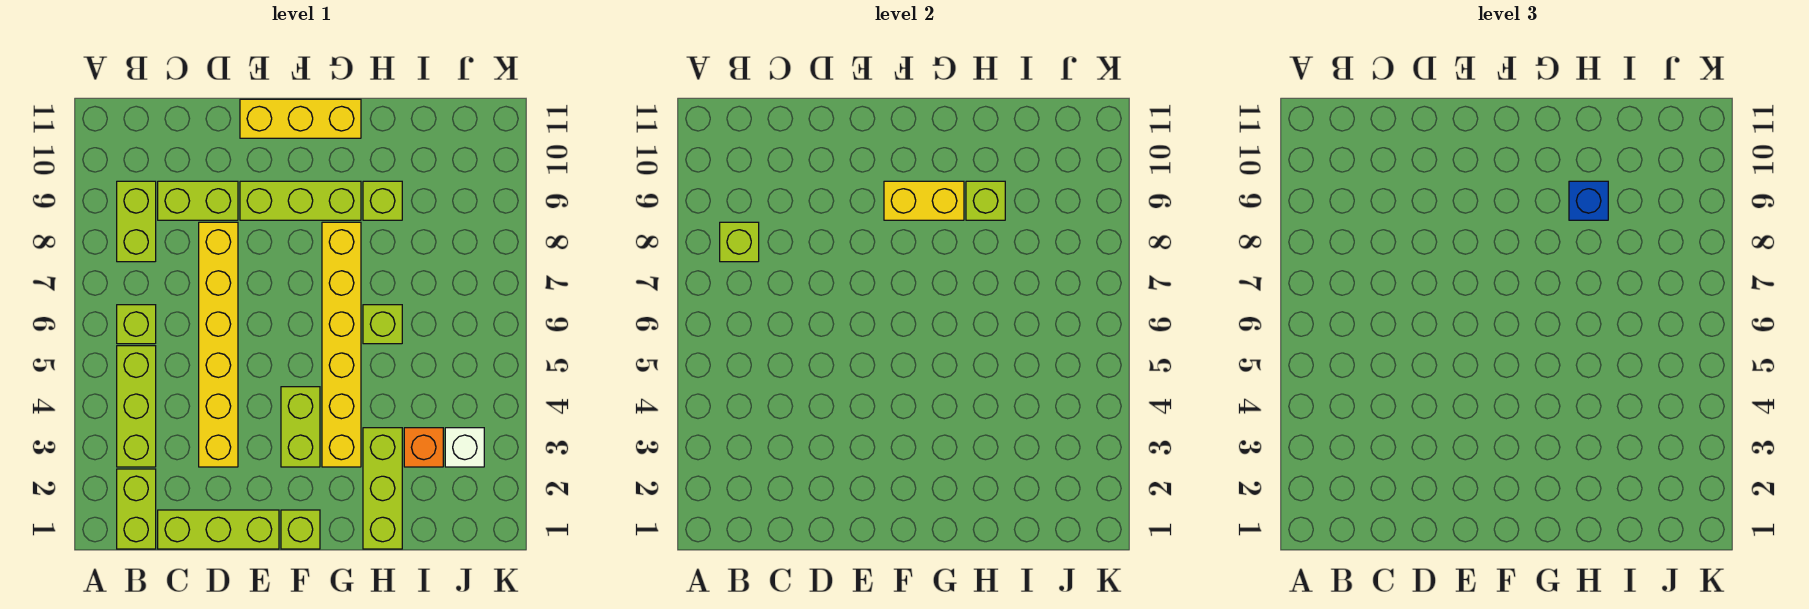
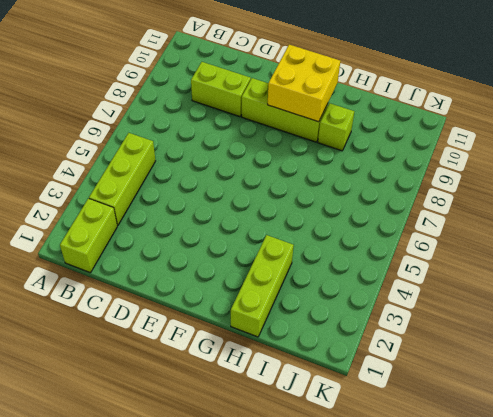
yellow 2x2 brick [268,45,340,122] -> yellow 1x2 brick [884,181,964,220]
none -> lime 1x1 brick [117,305,156,344]
none -> lime 1x2 brick [117,181,156,262]
none -> lime 1x3 brick [158,510,279,549]

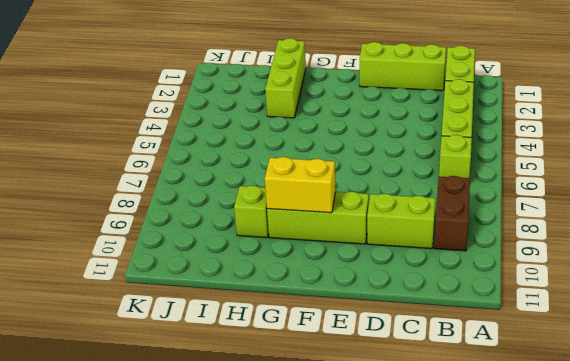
brown 1x2 brick [434,176,470,251] -> lime 1x2 brick [117,181,156,262]
none -> yellow 1x6 brick [199,222,238,467]
none -> yellow 1x3 brick [240,99,361,138]
none -> lime 1x1 brick [281,510,320,549]

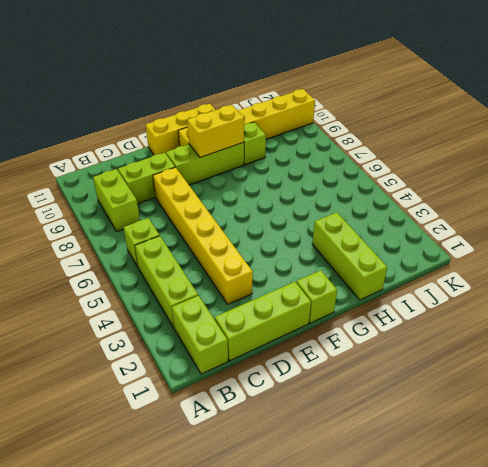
yellow 1x6 brick [178,89,315,146] -> yellow 1x6 brick turned to [322,222,361,467]
none -> lime 1x2 brick [281,387,320,467]
none -> lime 1x1 brick [363,305,402,344]
none -> orange 1x1 brick [404,428,443,467]

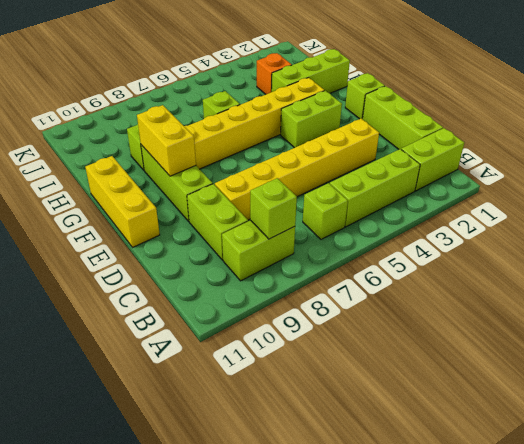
none -> white 1x1 brick [445,428,484,467]
none -> lime 1x1 brick [966,181,1005,220]
none -> blue 1x1 brick [1569,181,1608,220]

